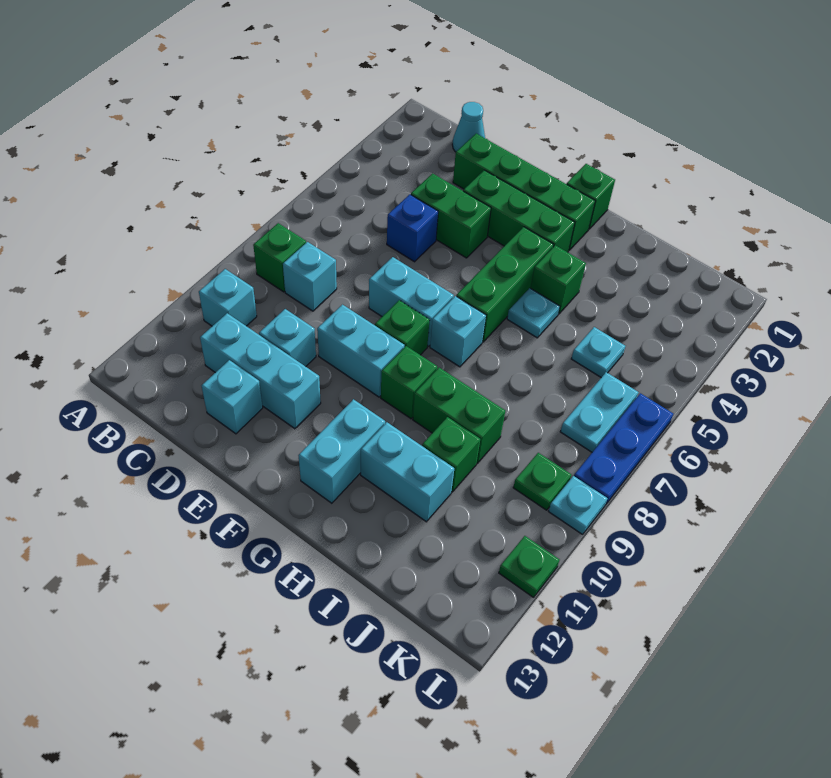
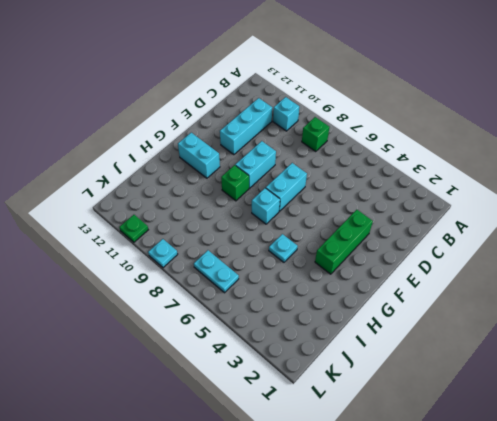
none -> cyan 1x1 cone [452,102,485,152]
none -> cyan 1x1 brick [283,242,337,311]
none -> green 1x4 brick [453,134,595,250]
none -> green 1x2 brick [411,173,491,258]

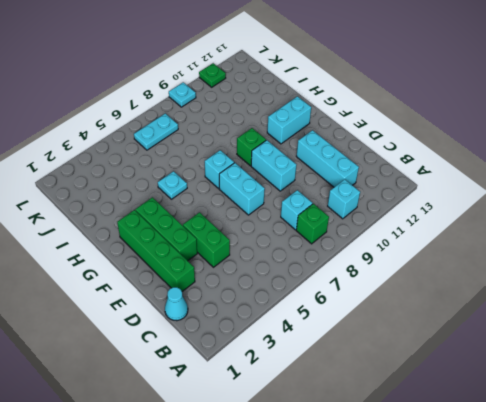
none -> blue 1x1 brick [387,195,438,262]
none -> cyan 1x1 brick [259,309,316,367]
none -> cyan 1x1 brick [202,360,263,434]
none -> green 1x1 brick [375,300,430,355]

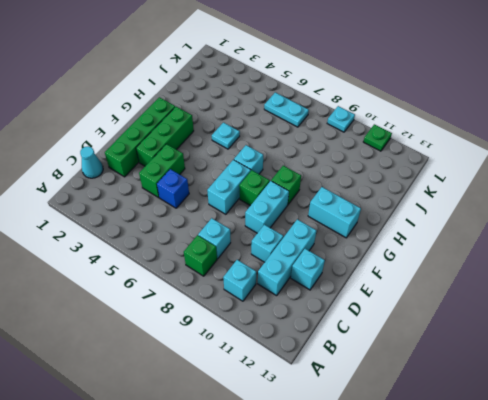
none -> green 1x1 brick [567,164,615,229]
none -> green 1x3 brick [456,227,554,342]
none -> green 1x1 brick [531,245,586,314]
none -> green 1x2 brick [413,368,505,463]

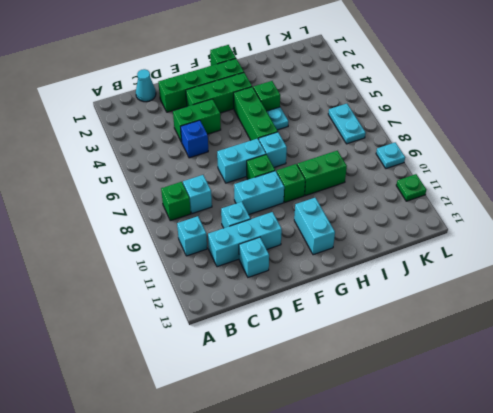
none -> cyan 1x2 brick [361,422,454,522]
none -> green 1x1 brick [422,417,480,492]
none -> cyan 1x1 plate [571,327,625,377]
none -> green 1x1 plate [513,453,571,510]

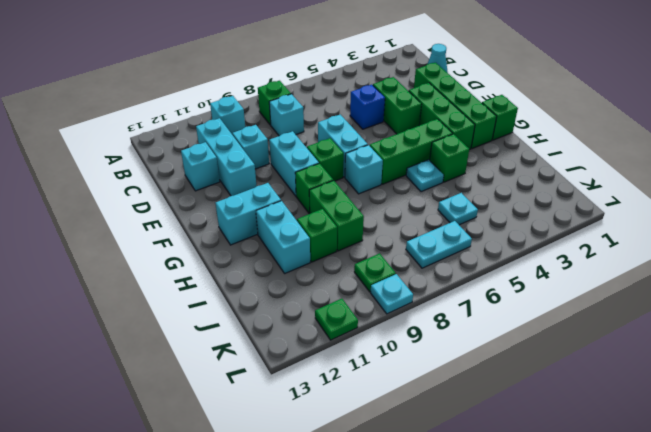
none -> blue 1x3 plate [574,393,673,505]

